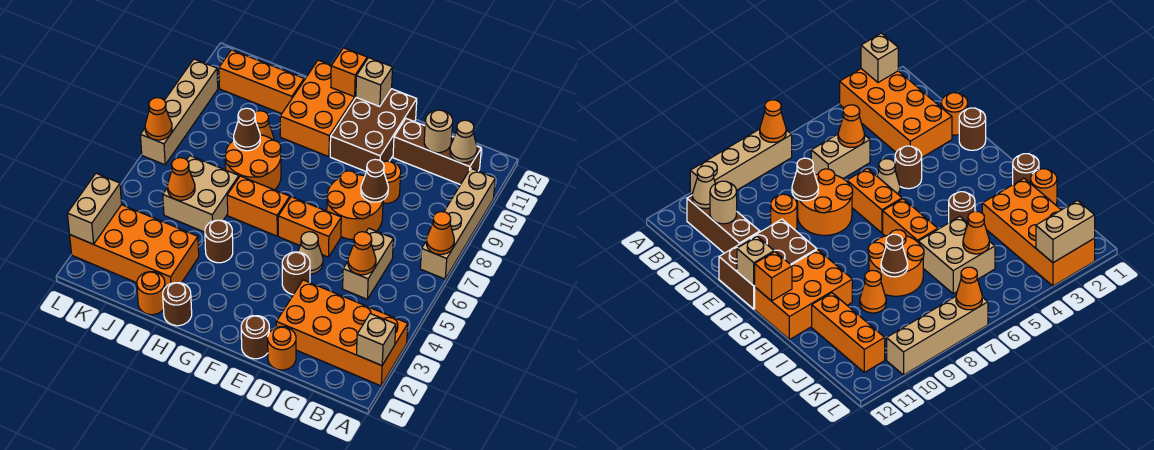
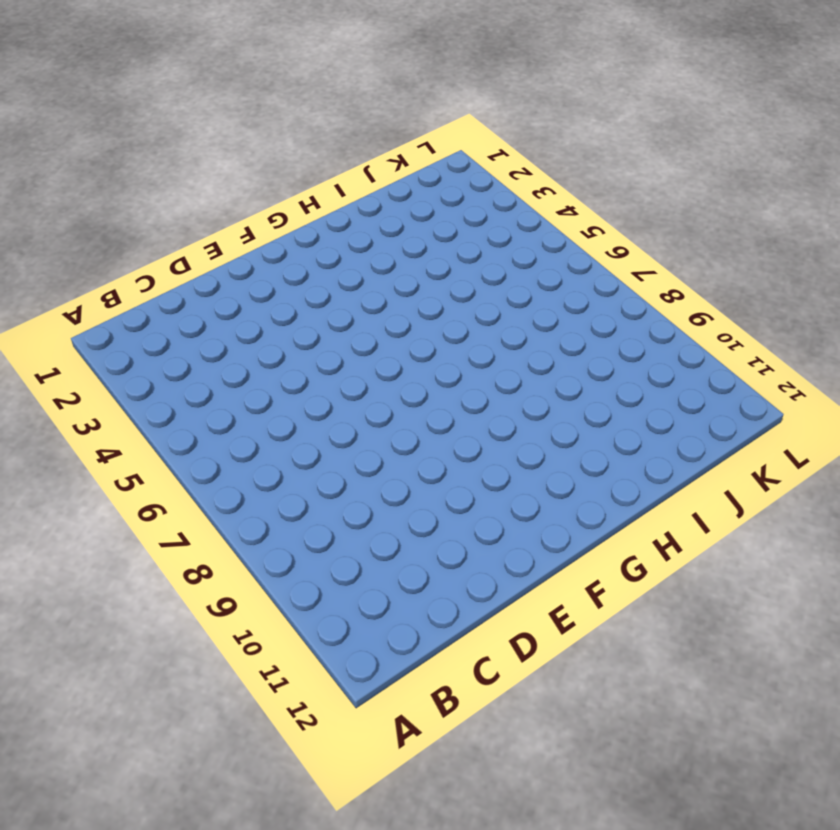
none -> orange 2x4 brick [276,280,408,386]
none -> tan 1x4 brick [420,169,495,279]
none -> brown 1x3 brick [393,119,481,185]
none -> tan 1x2 brick [343,228,393,299]

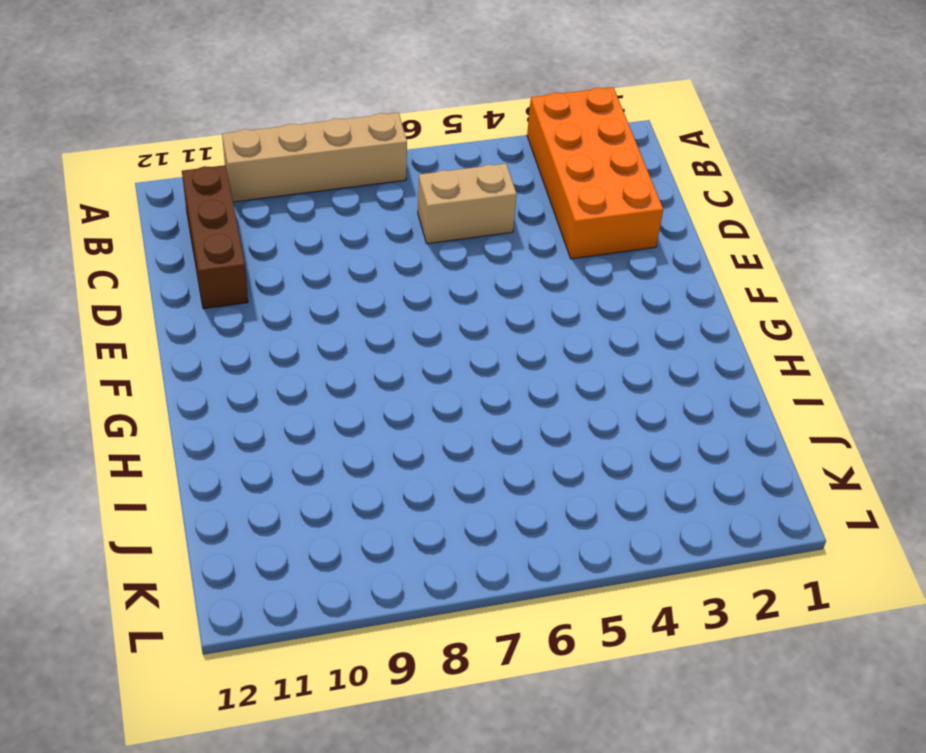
none -> orange 1x1 round brick [268,327,296,370]
none -> orange 2x2 round brick [327,171,383,240]
none -> orange 1x1 round brick [383,161,401,203]
none -> brown 1x1 round brick [241,316,269,359]

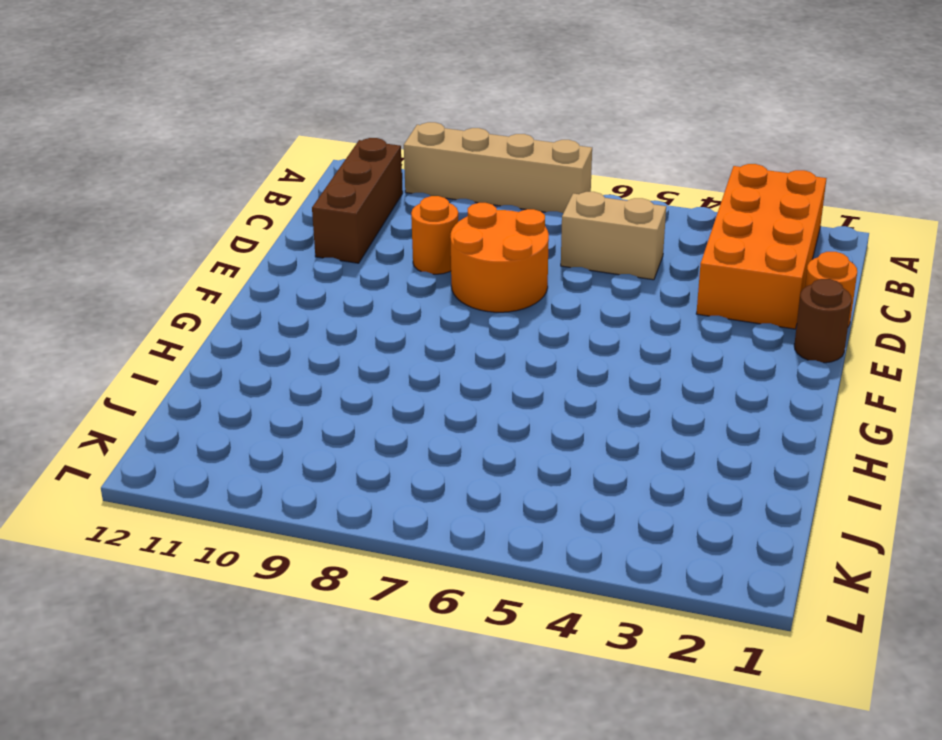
none -> brown 1x1 round brick [282,252,310,295]
none -> tan 1x1 cone [298,232,323,274]
none -> orange 1x2 brick [278,197,341,257]
none -> brown 2x3 brick [330,89,417,172]

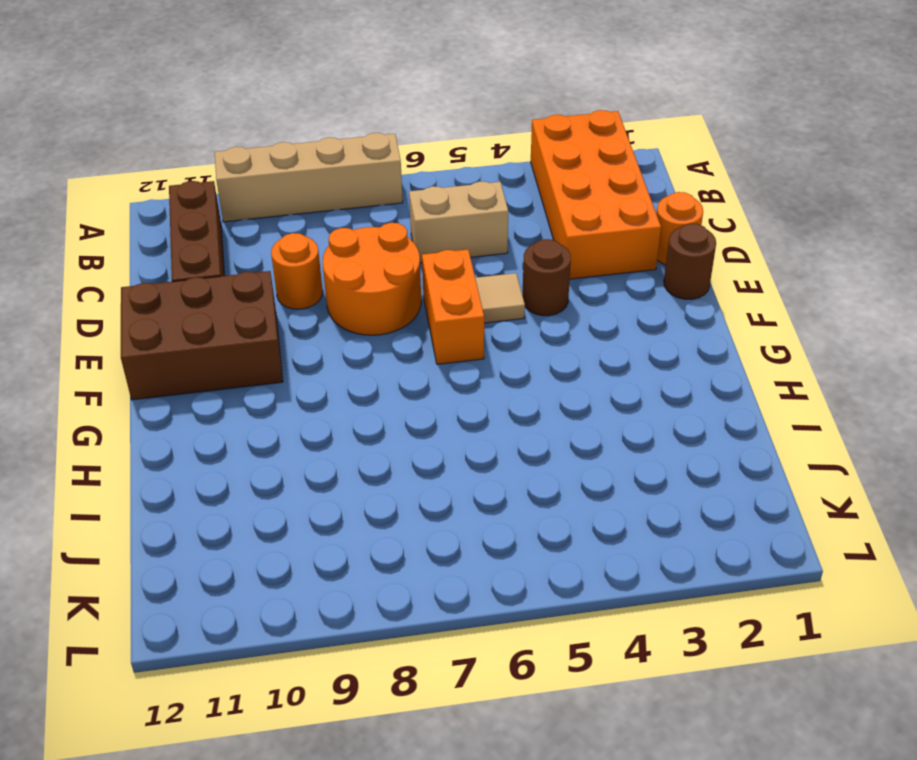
tan 1x1 tile [475,273,525,323] -> tan 1x1 cone [298,232,323,274]
none -> orange 1x2 brick [227,176,290,236]
none -> orange 2x3 brick [280,60,356,157]
none -> brown 1x1 round brick [163,283,192,326]
none -> brown 1x1 round brick [205,220,233,263]

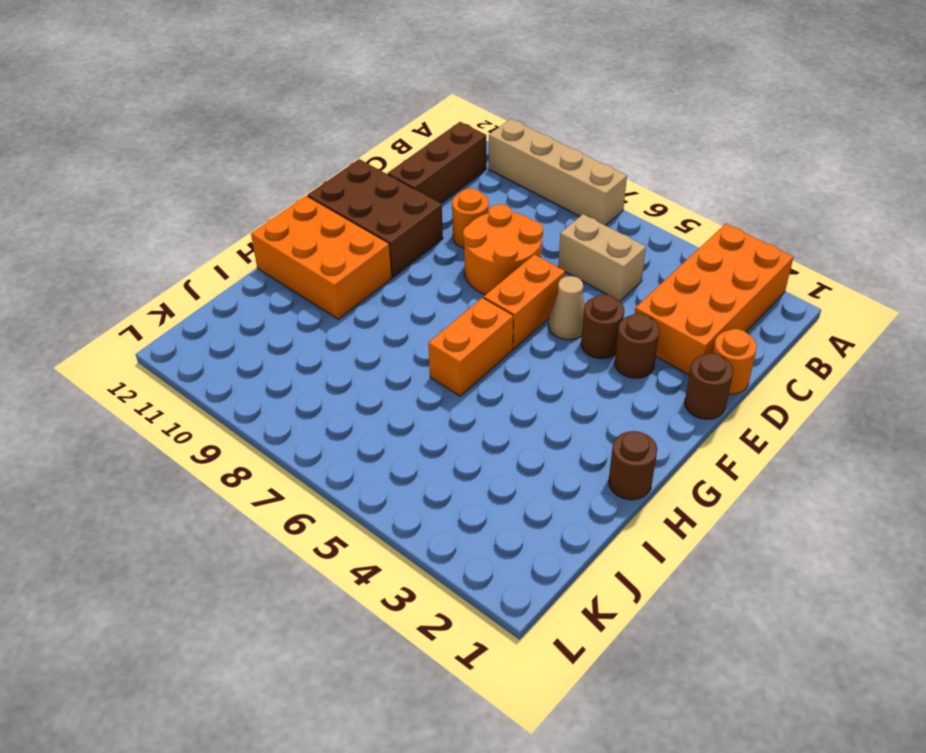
brown 1x1 round brick [615,313,660,378] -> brown 1x1 round brick moved to [205,220,233,263]
none -> orange 2x2 round brick [225,135,281,190]
none -> orange 1x1 round brick [137,272,165,315]
none -> orange 2x4 brick [70,205,199,287]
none -> tan 2x2 brick [163,156,239,232]

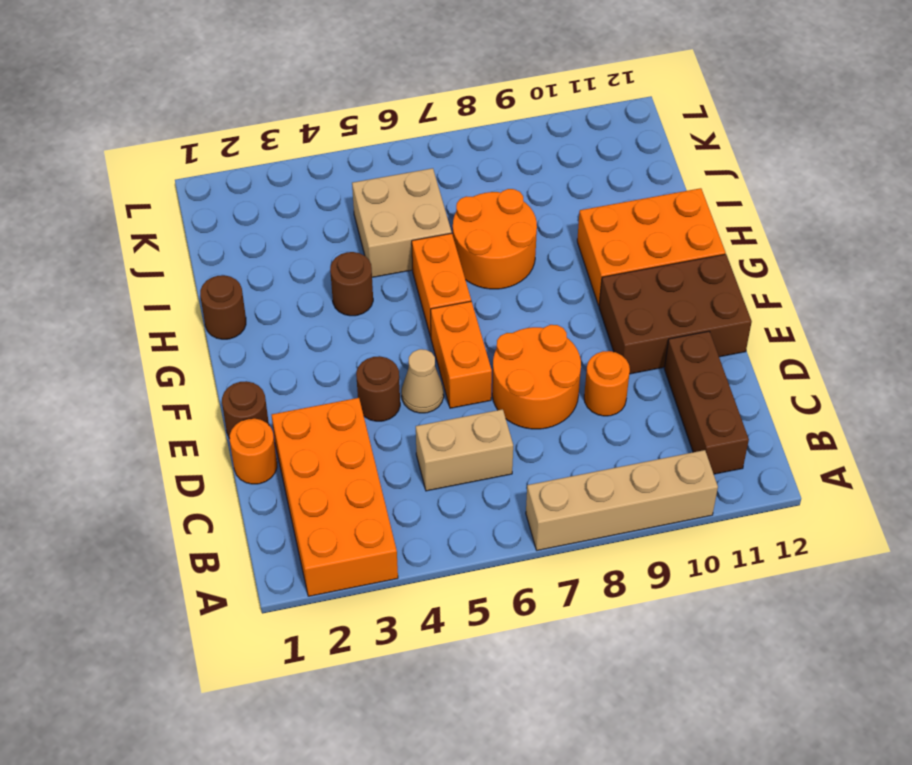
none -> orange 1x1 round brick [137,272,165,315]
none -> orange 2x4 brick [70,205,199,287]
none -> orange 1x1 cone [255,111,274,140]
none -> orange 1x3 brick [219,50,304,114]

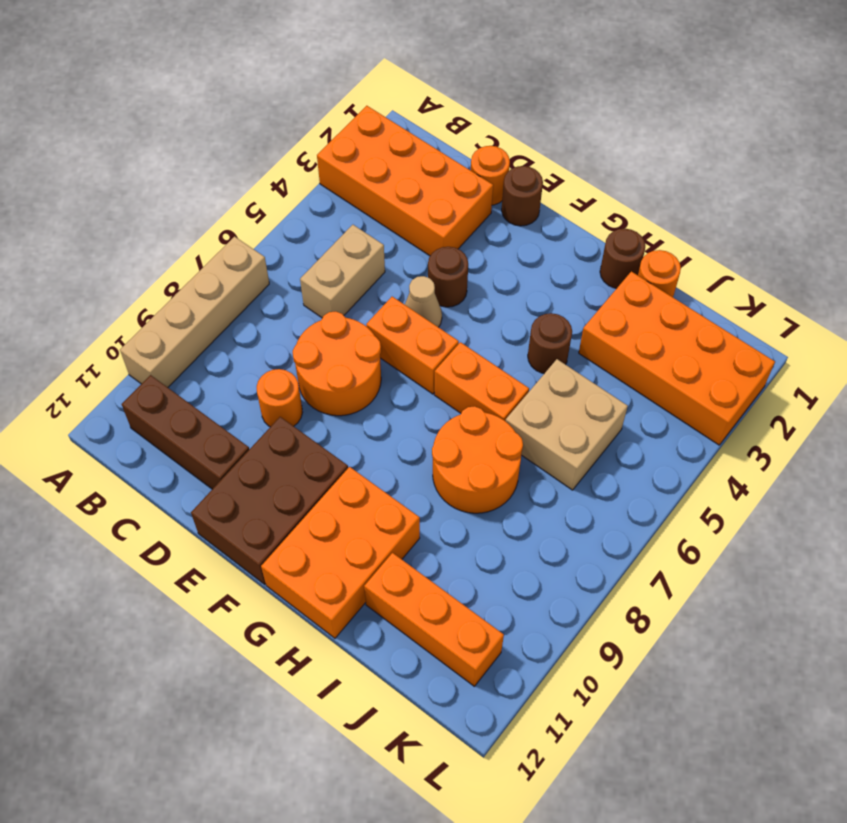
none -> orange 1x1 cone [255,111,274,140]
none -> tan 1x4 brick [140,59,218,165]
none -> tan 1x1 brick [357,314,396,366]
none -> orange 1x1 cone [426,212,454,254]

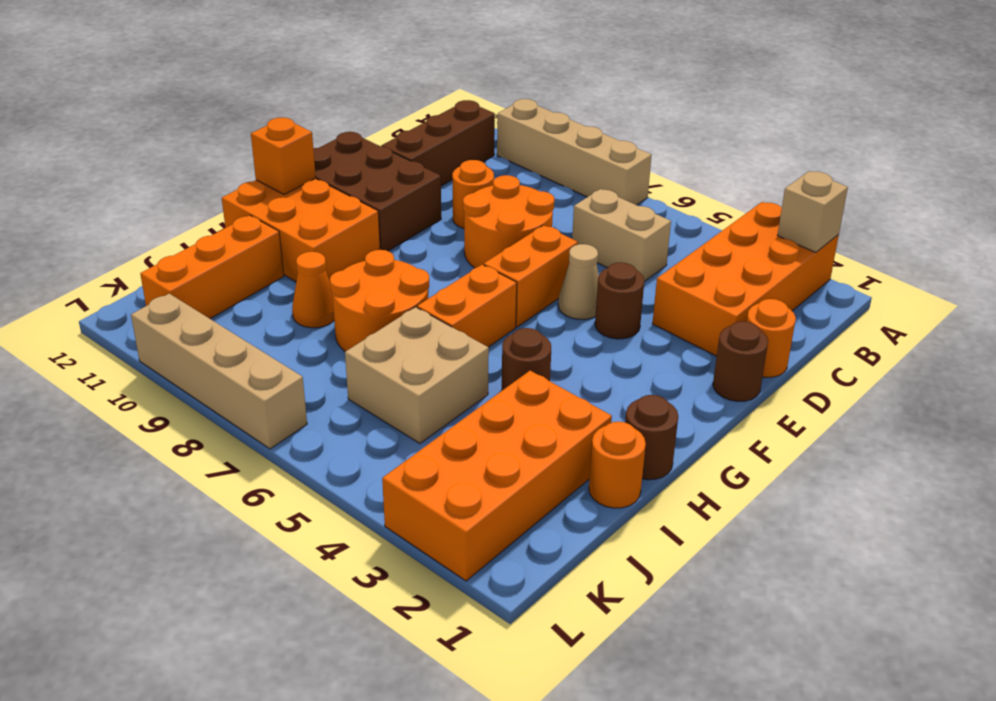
none -> orange 1x1 cone [426,212,454,254]
none -> tan 1x1 cone [450,120,477,163]
none -> orange 1x1 cone [348,232,376,275]
none -> tan 1x1 round brick [424,110,453,153]

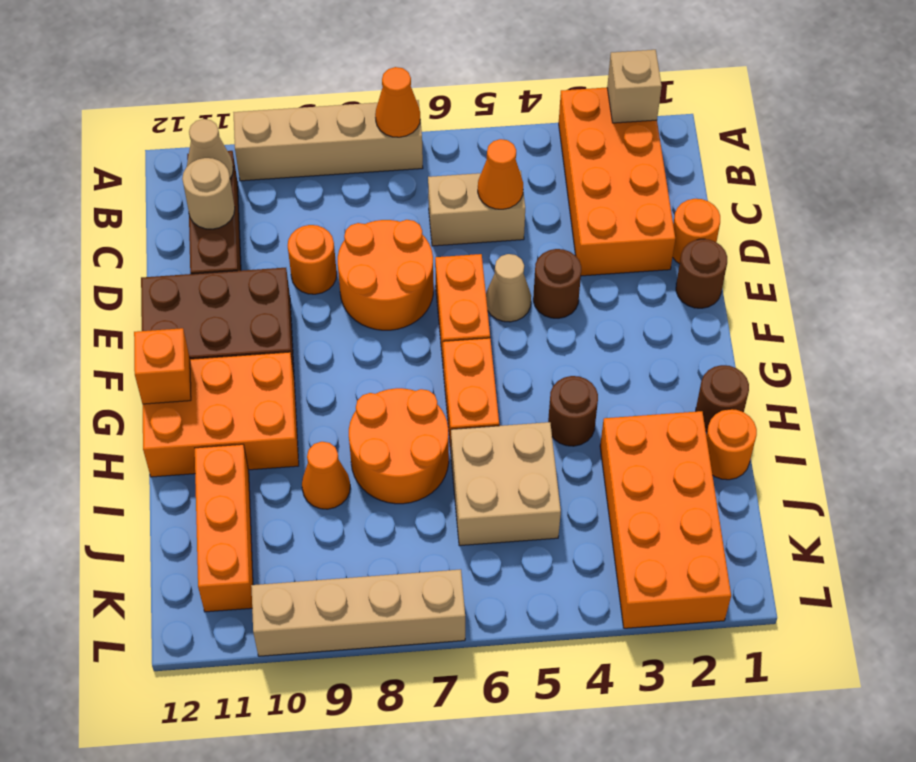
none -> brown 1x1 cone [361,160,388,202]
none -> tan 1x1 brick [356,58,393,107]
none -> brown 1x1 cone [234,108,260,151]
none -> orange 1x1 cone [168,158,195,200]

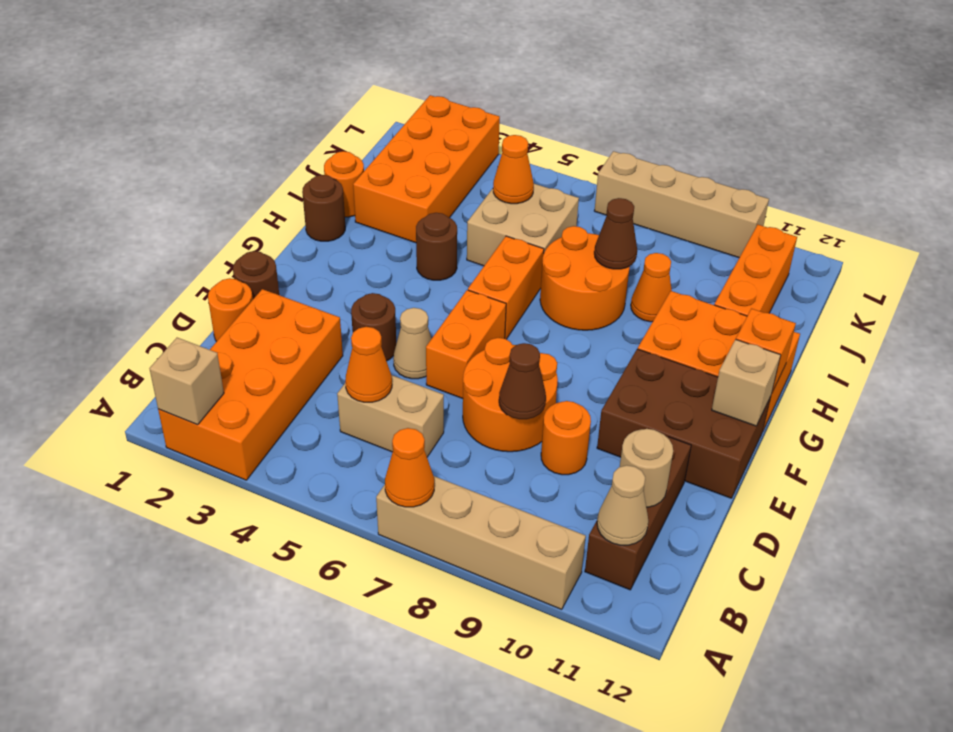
none -> tan 1x2 brick [67,173,122,244]
none -> orange 1x1 cone [145,98,172,140]

